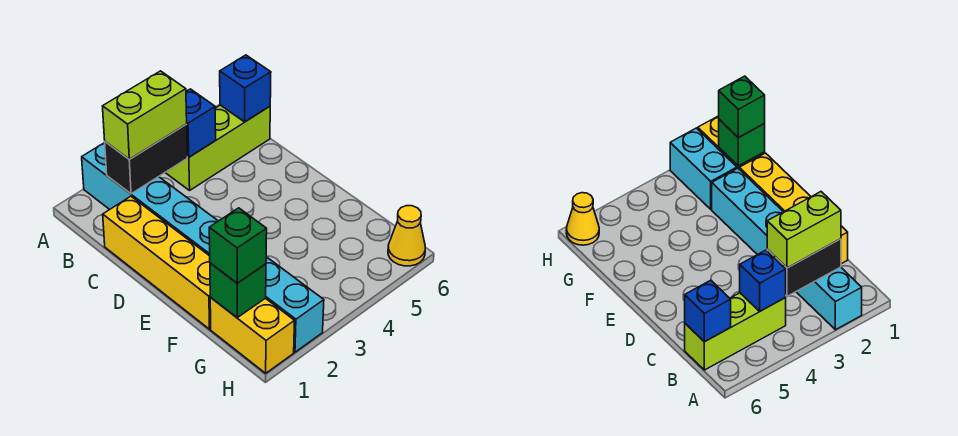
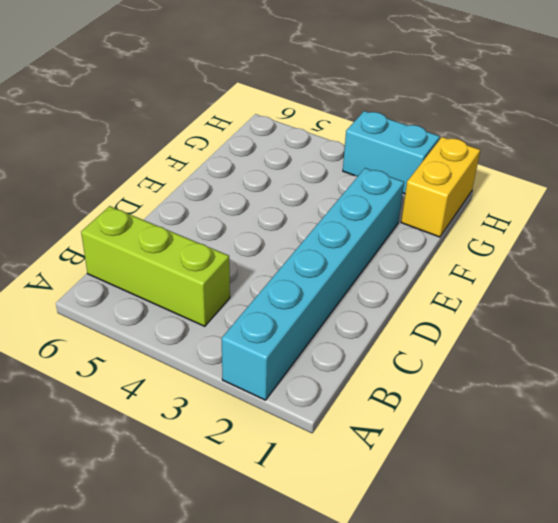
cyan 1x2 brick [343,111,440,194] -> cyan 1x2 brick turned to [266,258,324,352]
none -> yellow 1x4 brick [103,196,211,329]
none -> yellow 1x1 cone [388,206,425,266]
none -> black 1x2 brick [105,124,187,194]

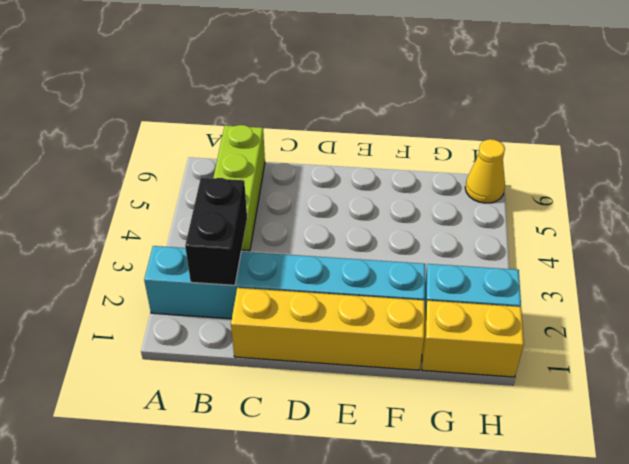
none -> blue 1x1 brick [186,89,216,157]
none -> blue 1x1 brick [220,55,271,122]
none -> green 1x1 brick [210,263,266,317]

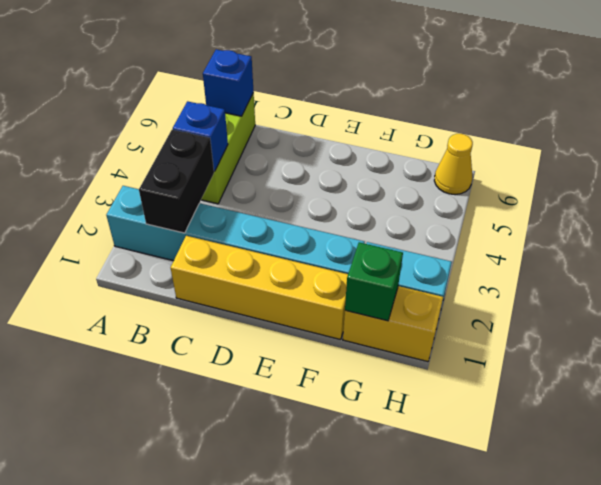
none -> lime 1x2 brick [103,71,187,159]
none -> green 1x1 brick [209,208,267,283]

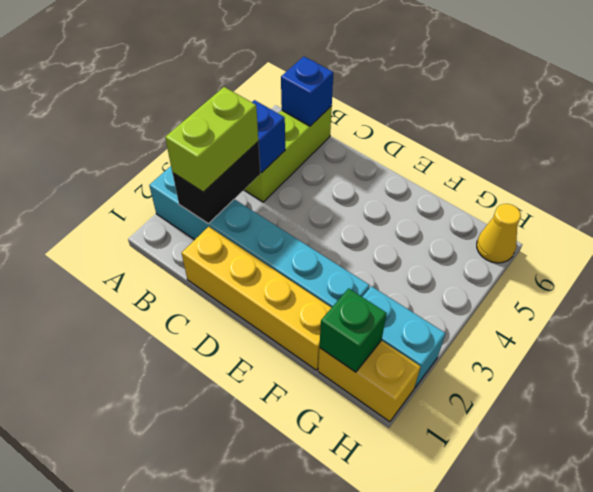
none -> green 1x1 brick [209,208,267,283]

